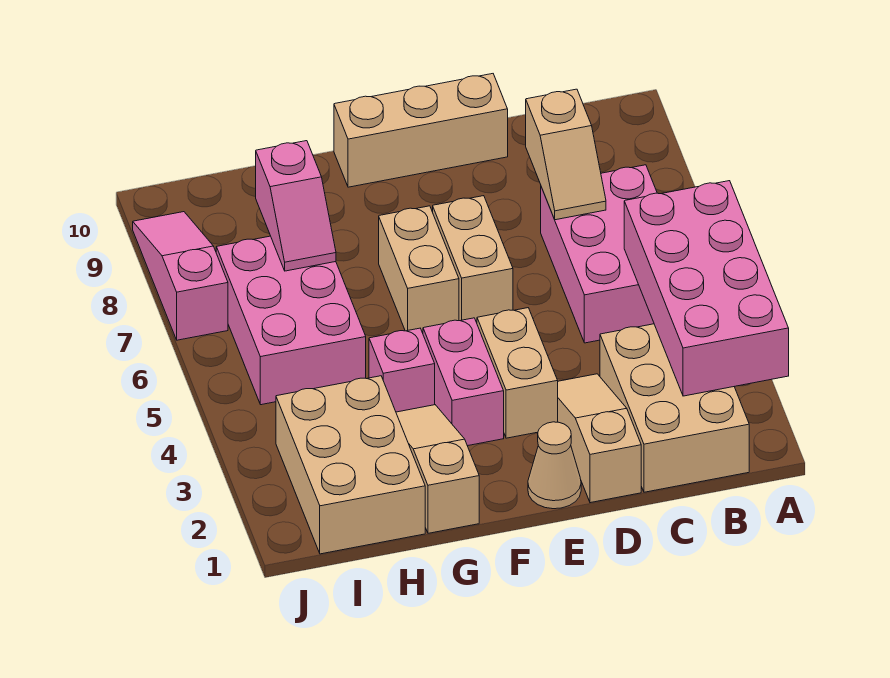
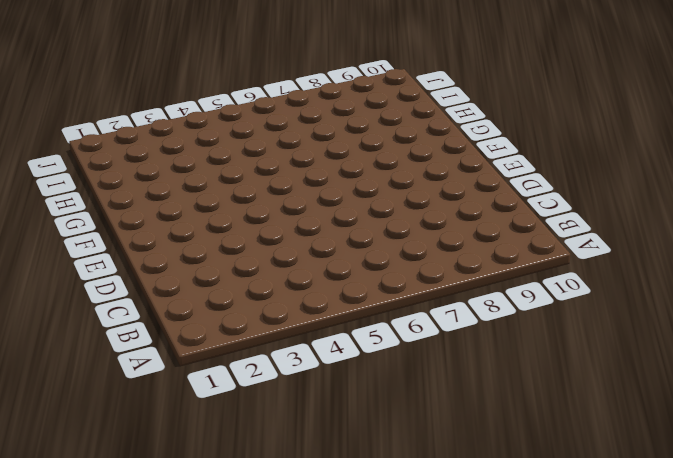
none -> tan 2x3 brick [600,324,749,492]
none -> pink 2x3 brick [541,165,657,343]
none -> tan 1x3 slope [558,374,641,503]

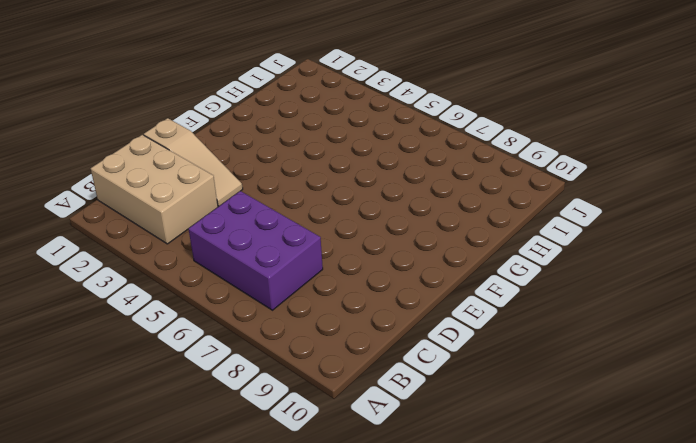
purple 2x3 brick [189,191,323,310] -> pink 2x3 brick [541,165,657,343]
none -> tan 1x3 brick [334,74,508,187]
none -> tan 1x1 cone [528,422,581,509]
none -> tan 1x2 brick [477,308,558,438]

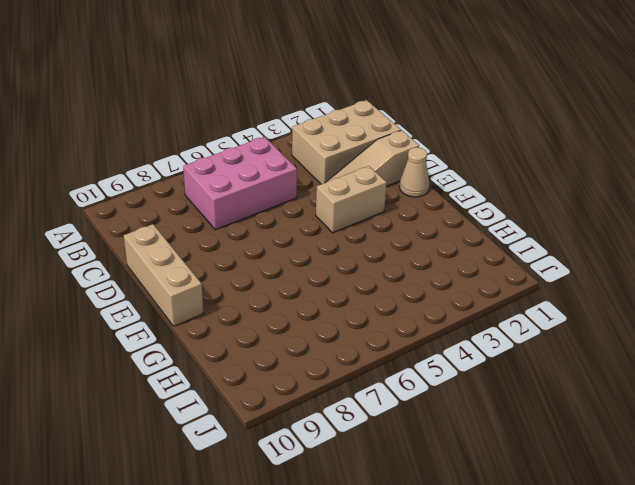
none -> tan 1x2 brick [433,196,513,323]
none -> pink 1x2 brick [423,318,504,446]
none -> tan 1x2 brick [379,206,459,333]

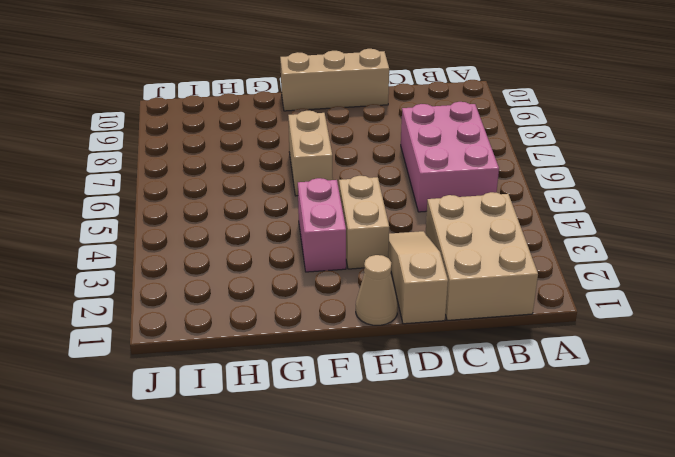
none -> tan 1x2 brick [433,196,513,323]
none -> tan 1x3 slope [396,405,479,533]
none -> pink 1x1 brick [369,328,435,412]

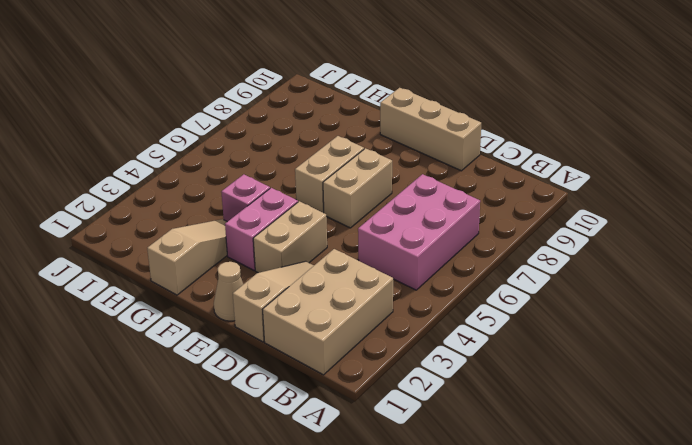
none -> tan 2x3 brick [276,376,425,554]
none -> pink 2x3 brick [216,236,366,405]
none -> pink 1x3 slope [133,212,228,340]

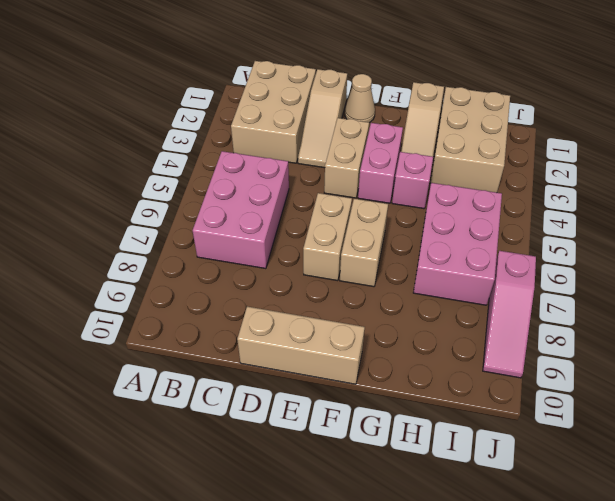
none -> pink 2x4 brick [624,181,789,396]
none -> tan 1x2 slope [525,89,606,220]
none -> pink 1x2 slope [256,141,336,271]

